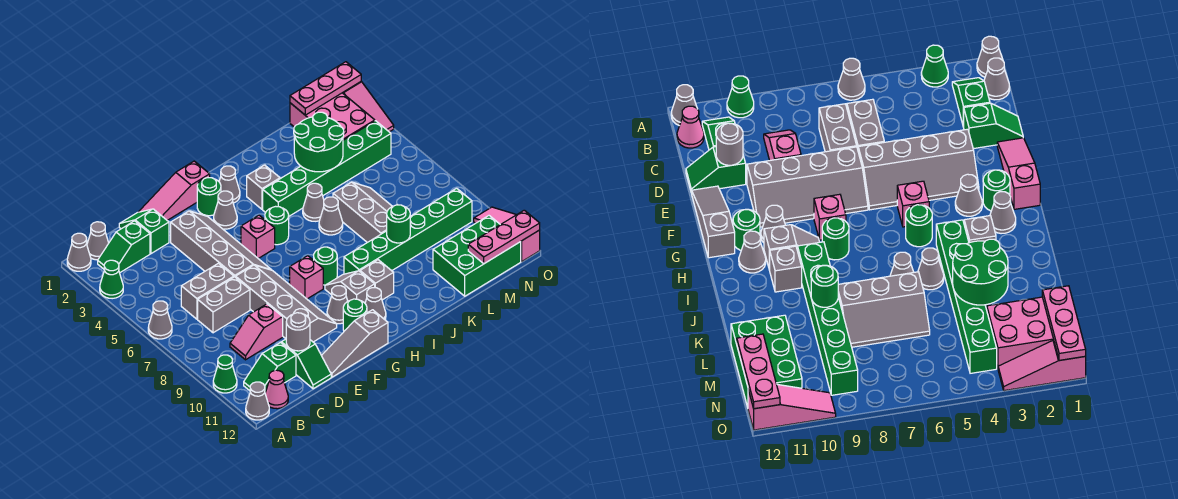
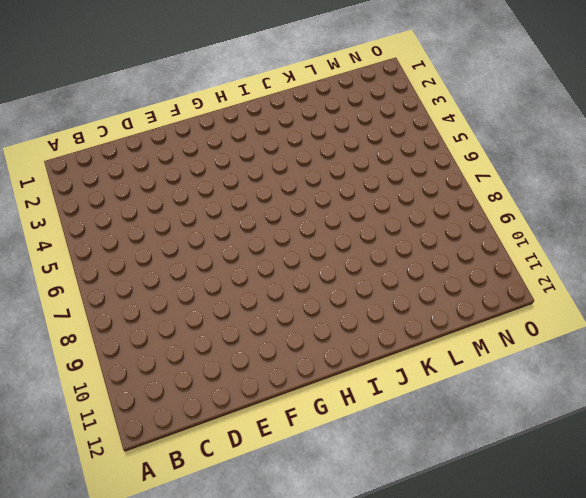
none -> grey 1x1 cone [67,233,91,271]
none -> green 1x1 cone [100,260,123,299]
none -> grey 1x1 cone [148,301,172,339]
none -> green 1x1 cone [213,355,237,393]

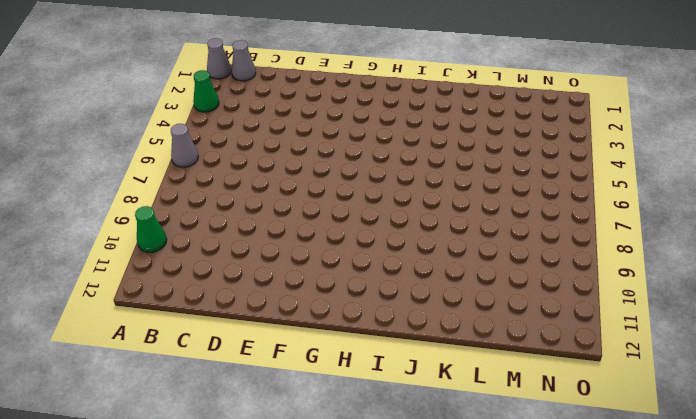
none -> grey 1x1 cone [246,382,269,420]
none -> green 1x2 slope [98,221,150,273]
none -> green 1x2 slope [244,343,296,393]
none -> pink 1x1 cone [265,370,288,409]

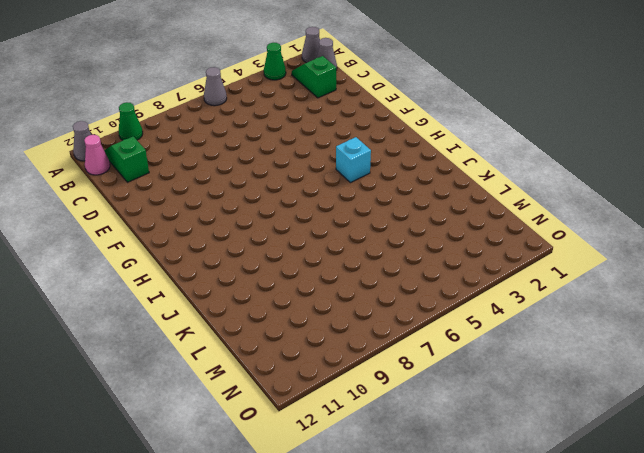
cyan 1x1 brick [336,137,371,183] -> none
none -> grey 1x2 brick [181,263,234,319]
none -> grey 1x2 brick [198,277,250,333]
none -> pink 1x2 slope [230,304,283,360]
none -> green 1x2 slope [119,209,169,254]

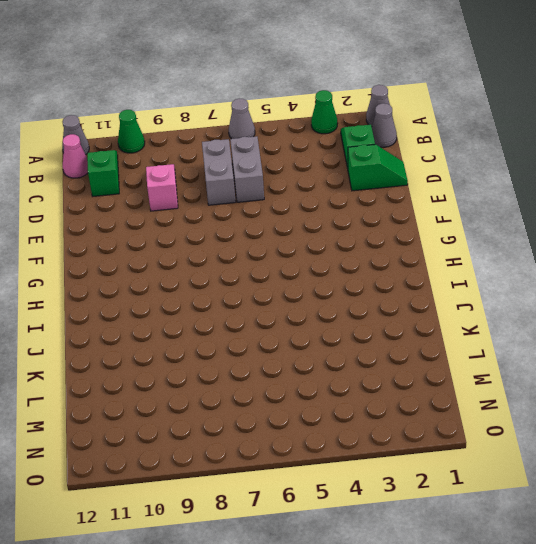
none -> green 1x2 slope [281,339,331,389]
none -> pink 1x3 slope [139,161,210,220]
none -> grey 2x4 slope [171,211,271,277]
none -> grey 2x4 slope [236,265,337,342]

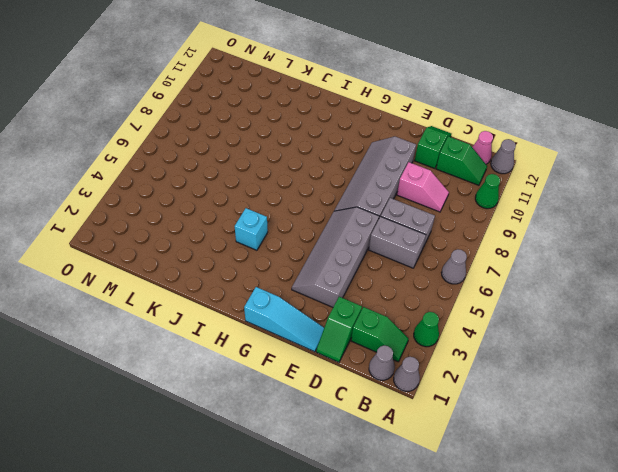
cyan 1x3 slope [244,287,324,352] -> pink 1x3 slope [139,161,210,220]
cyan 1x1 brick [235,208,268,250] -> green 1x6 brick [263,121,391,216]
none -> grey 1x3 slope [322,310,388,377]
none -> green 1x1 round brick [197,178,221,216]
none -> grey 1x1 cone [214,191,237,229]
none -> pink 1x1 brick [241,215,275,258]

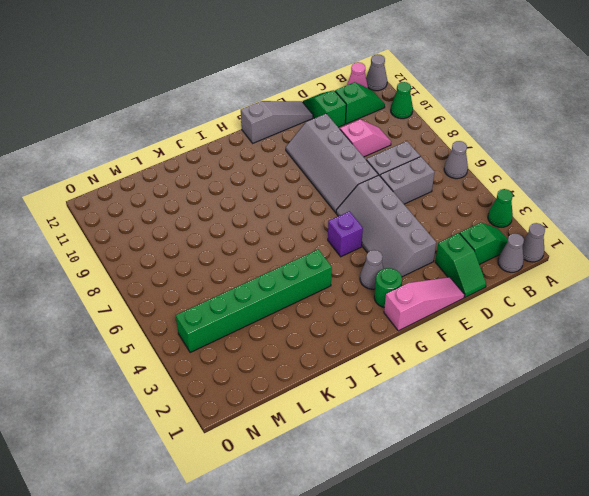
purple 1x1 brick [328,211,363,257] -> pink 1x1 brick [241,215,275,258]
none -> pink 1x1 brick [290,256,323,299]
none -> grey 1x1 cone [327,286,348,324]
none -> green 1x1 round brick [343,299,367,331]
none -> grey 1x1 cone [219,166,240,203]

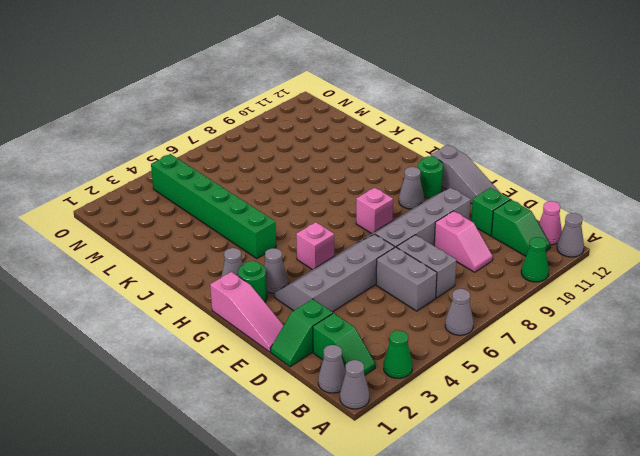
none -> green 1x1 round brick [265,206,289,245]
none -> green 1x1 round brick [314,247,337,285]
none -> grey 1x2 slope [325,271,375,303]
none -> grey 1x1 cone [365,288,386,320]

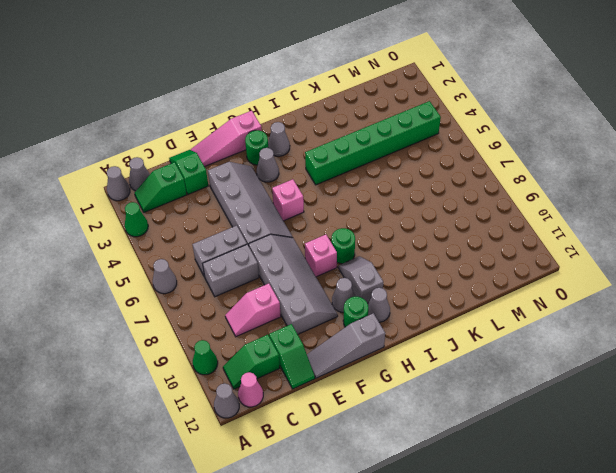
none -> green 1x1 round brick [265,206,289,245]
none -> grey 1x1 brick [247,165,280,209]
none -> green 1x6 brick [344,188,472,274]
none -> grey 1x1 brick [360,260,394,300]

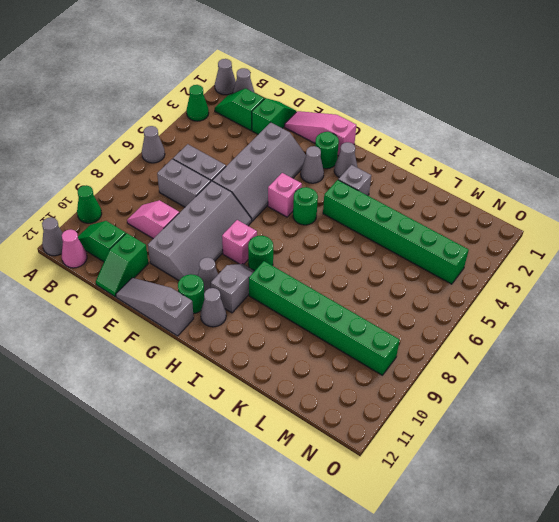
none -> grey 1x1 brick [360,260,394,300]
none -> grey 1x1 cone [303,183,324,221]
none -> grey 1x1 cone [319,197,343,235]
none -> grey 2x3 slope [333,182,392,243]

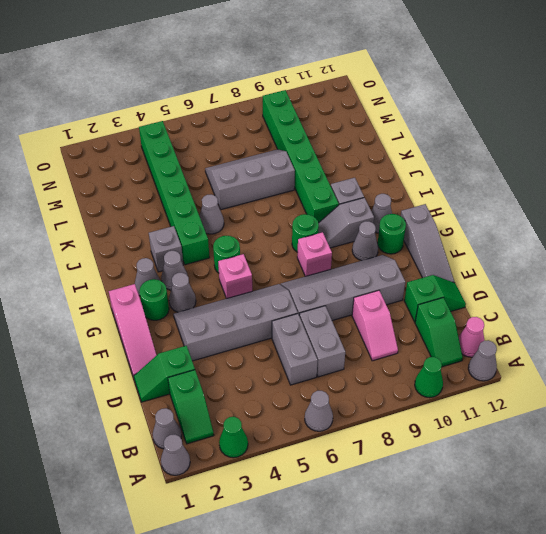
grey 1x1 cone [161,251,188,290] -> grey 1x1 cone moved to [319,197,343,235]
none -> green 2x3 brick [433,216,521,296]
none -> pink 2x3 brick [290,93,375,140]
none -> pink 1x3 slope [343,82,394,132]
none -> pink 1x3 slope [474,207,540,261]

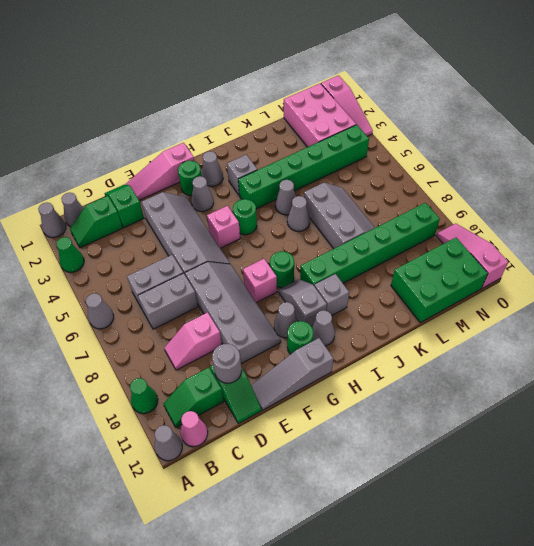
none -> green 2x2 round brick [294,112,344,172]
none -> green 1x1 round brick [387,205,410,243]
none -> pink 1x3 plate [290,62,361,115]
none -> pink 1x3 plate [468,210,540,264]

